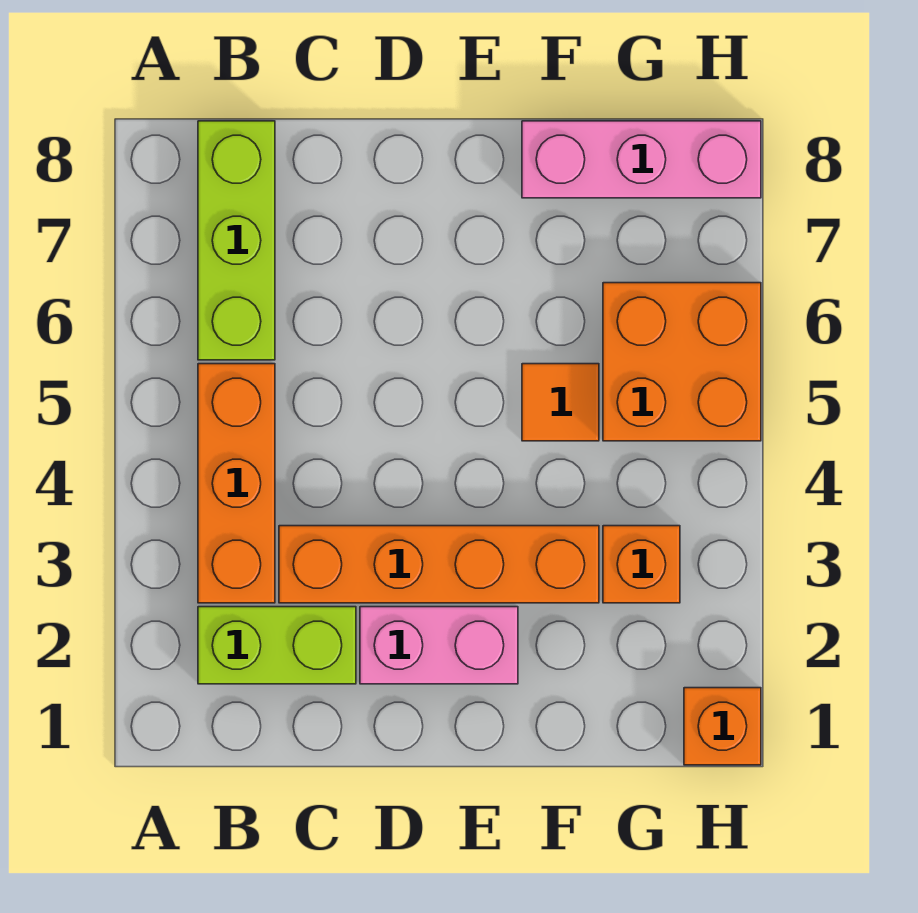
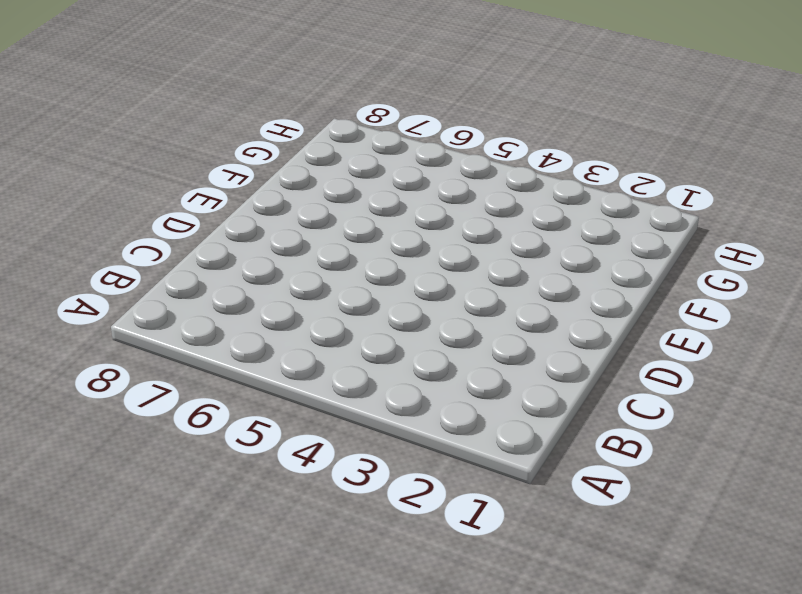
none -> lime 1x2 brick [198,607,356,684]
none -> orange 1x3 brick [198,364,275,603]

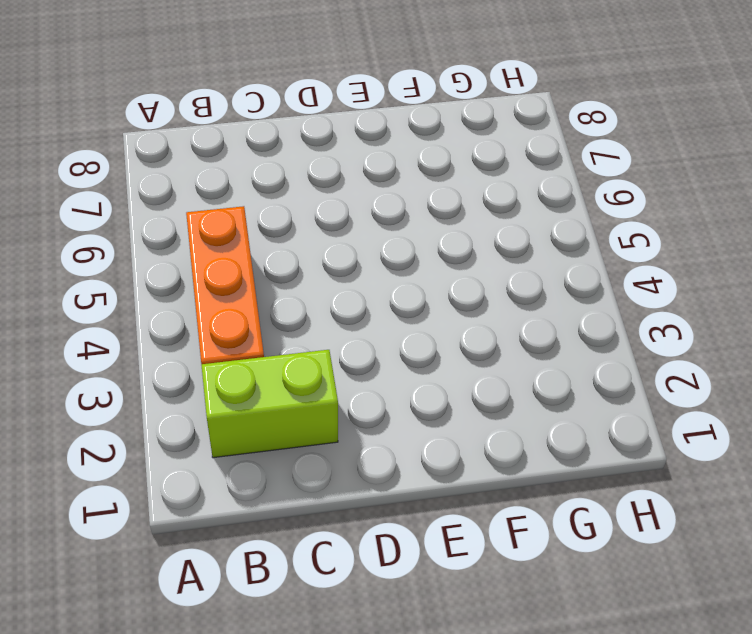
none -> lime 1x3 brick [198,121,275,360]
none -> orange 1x4 brick [279,526,599,603]

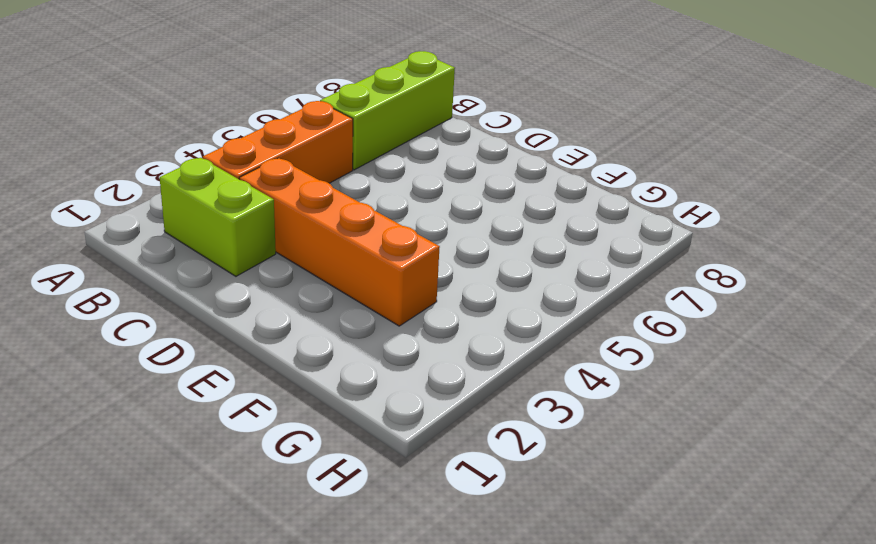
none -> pink 1x2 brick [360,607,518,684]
none -> orange 1x1 tile [522,364,599,441]

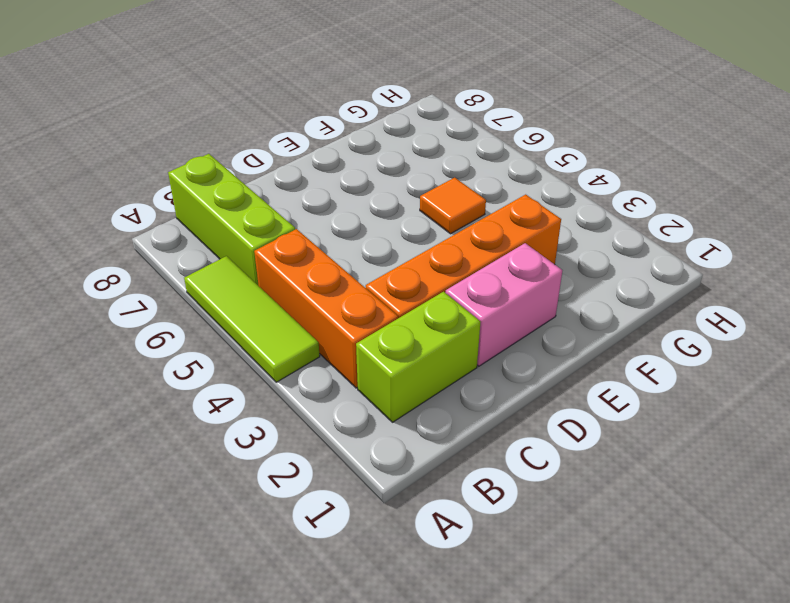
lime 1x3 tile [184,256,320,382] -> none
none -> pink 1x3 brick [522,121,761,198]
none -> orange 1x1 brick [603,526,680,603]

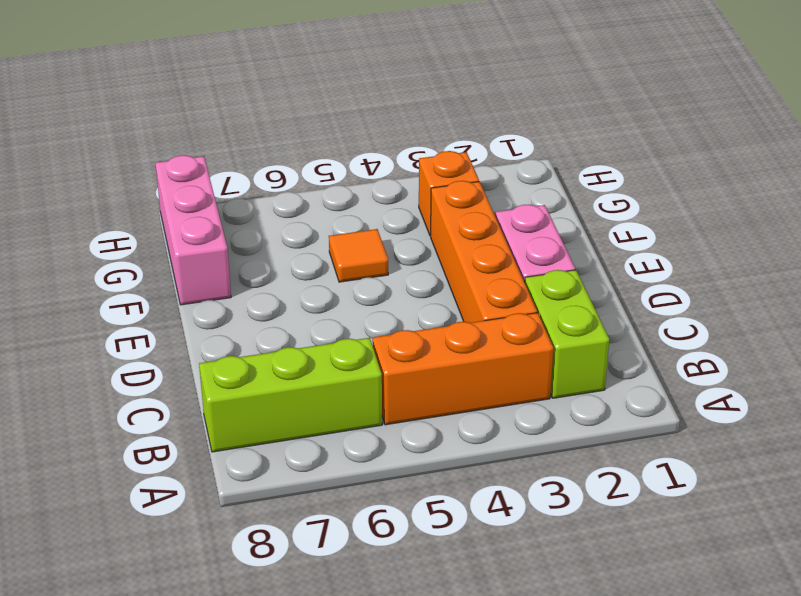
none -> orange 2x2 brick [603,283,761,441]
none -> orange 1x1 brick [684,688,761,765]

